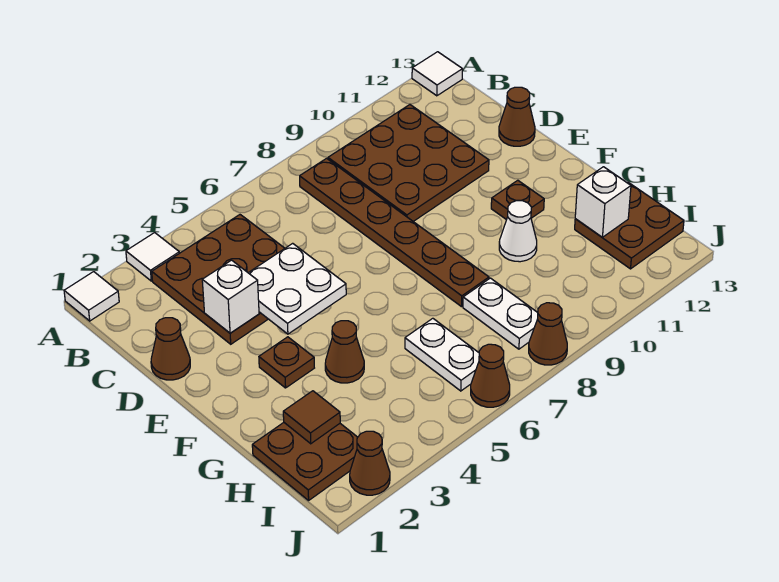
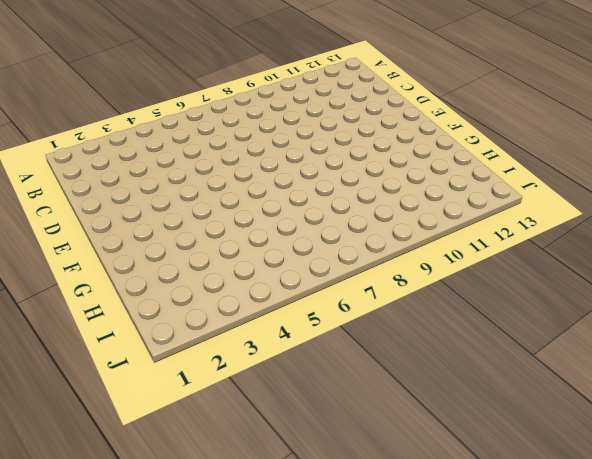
none -> white 1x1 tile [64,272,119,321]
none -> white 1x1 tile [126,233,179,281]
none -> white 1x1 tile [412,52,463,96]

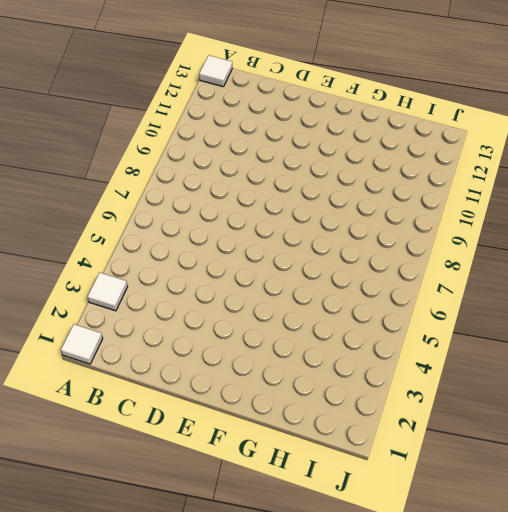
none -> brown 3x3 plate [152,215,285,344]
none -> brown 1x6 plate [300,158,489,307]
none -> brown 3x3 plate [328,105,489,222]

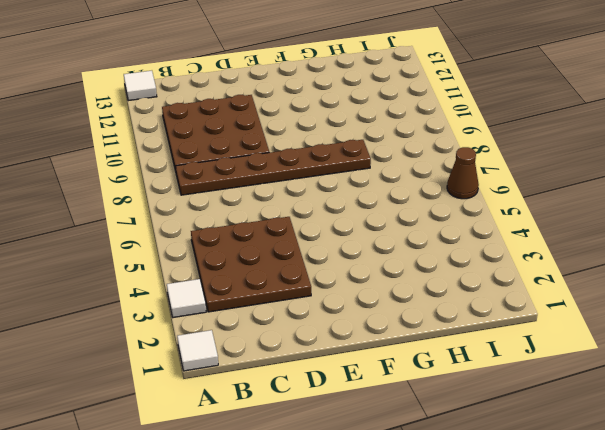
none -> brown 1x1 cone [151,318,190,380]
none -> brown 1x1 cone [499,87,535,146]
none -> brown 1x1 plate [259,337,314,388]

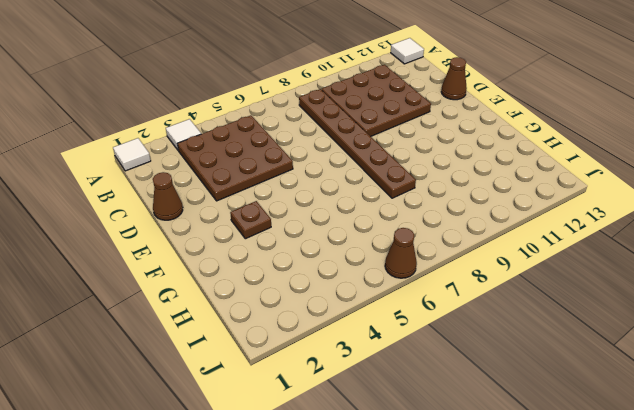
none -> brown 1x1 plate [491,180,544,220]
none -> brown 1x1 cone [325,321,364,383]
none -> white 1x1 cone [499,201,537,262]

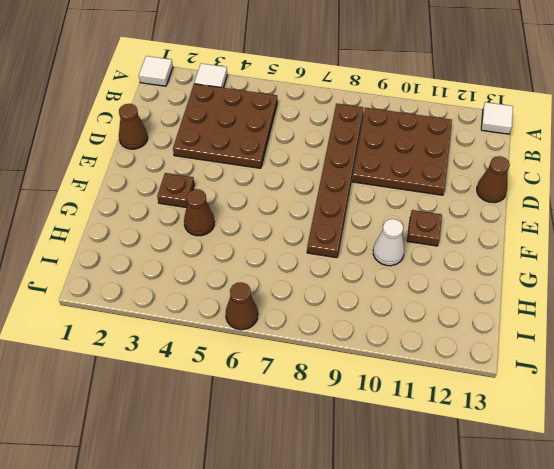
none -> brown 2x2 plate [252,423,358,500]
none -> white 1x2 plate [405,318,479,391]
none -> white 1x2 plate [463,278,538,349]

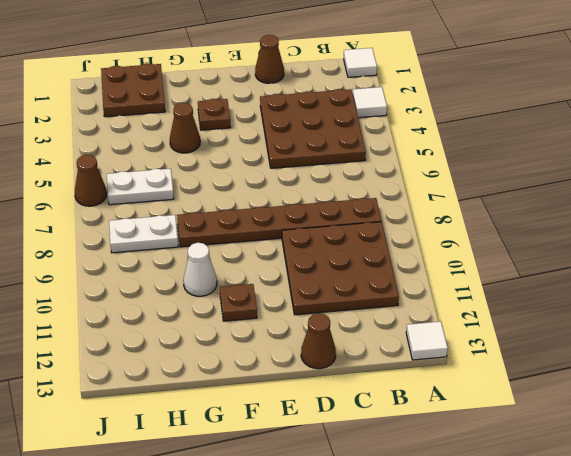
none -> brown 2x2 plate [575,182,684,269]
none -> brown 1x1 cone [350,431,390,495]
none -> brown 1x1 cone [529,303,567,365]

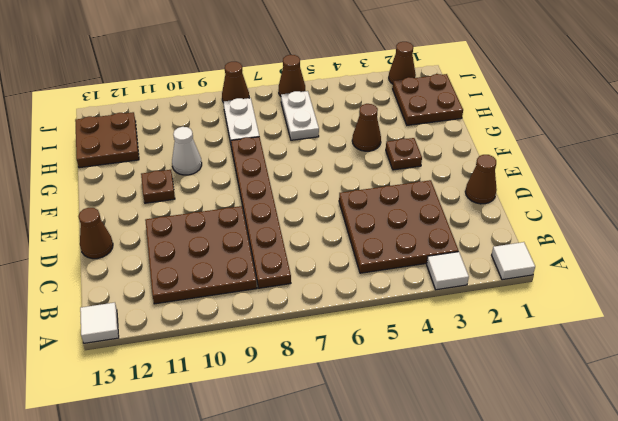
none -> white 1x1 brick [202,260,259,333]
none -> white 2x2 plate [249,243,346,334]
none -> brown 1x1 tile [283,391,340,444]

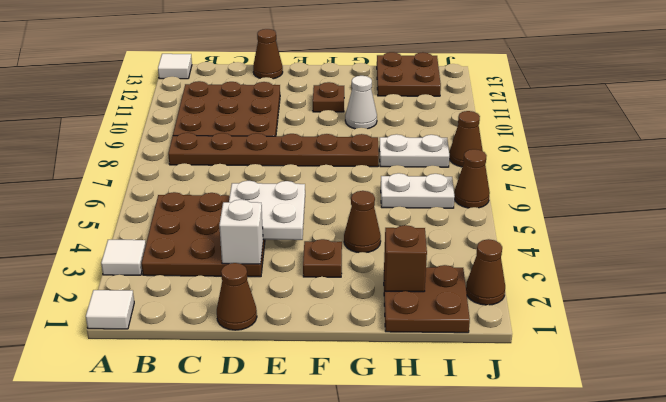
brown 1x1 brick [384,225,427,292] -> brown 1x1 tile [283,391,340,444]
none -> white 1x1 brick [575,167,631,237]

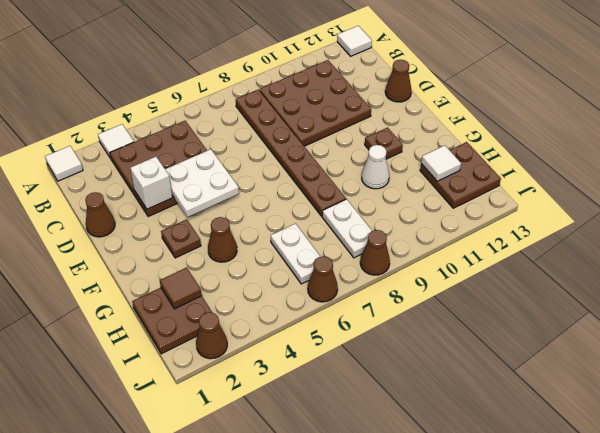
white 1x1 tile [421,145,461,181] -> white 1x1 brick [575,167,631,237]

